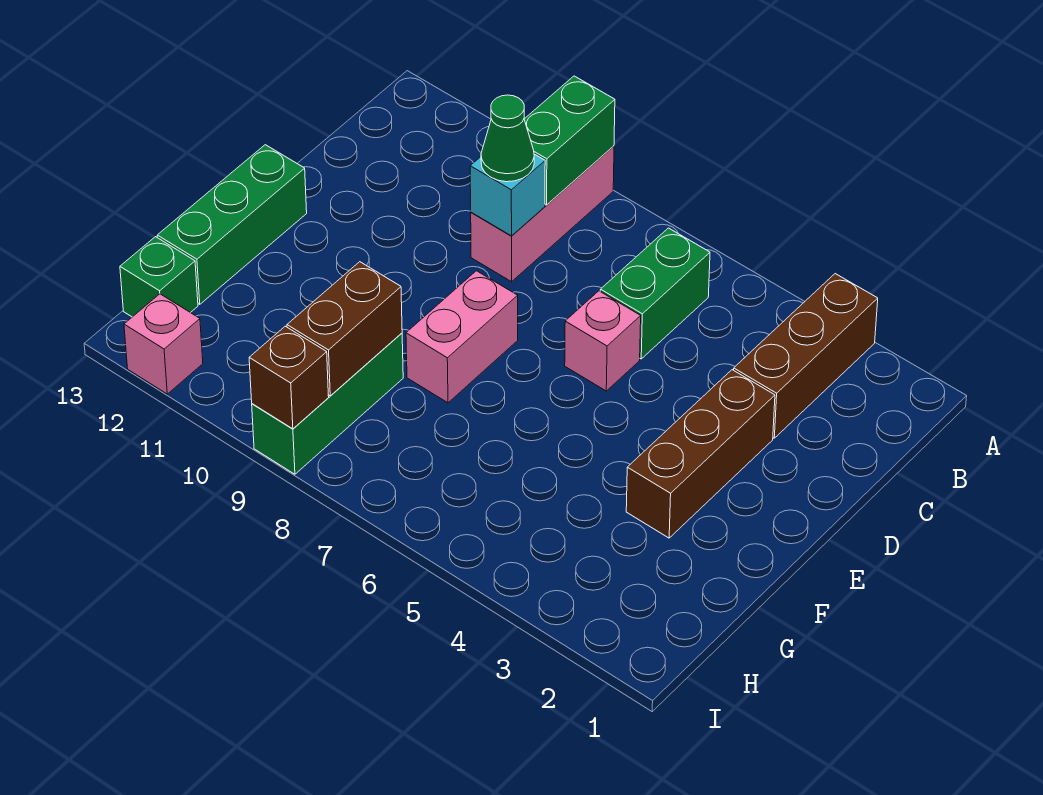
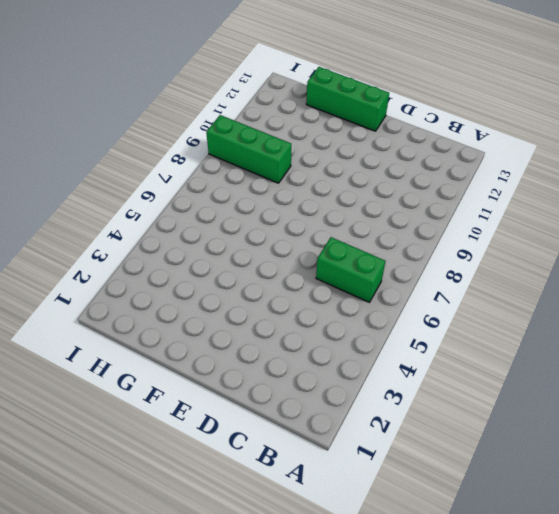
none -> brown 1x3 brick [734,274,878,438]
none -> pink 1x3 brick [471,146,614,282]
none -> brown 1x3 brick [626,370,775,538]

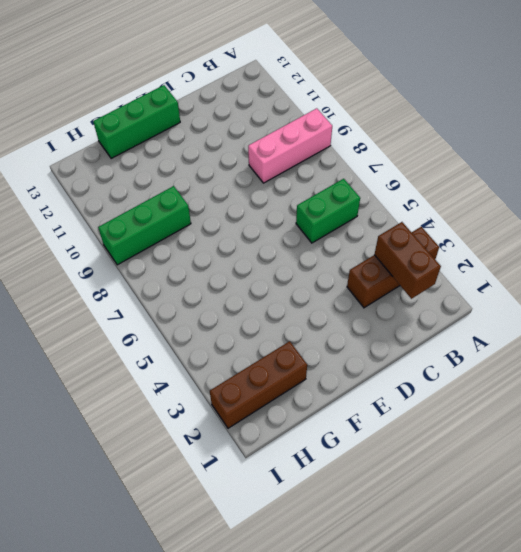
brown 1x2 brick [374,222,441,299] -> brown 1x2 brick turned to [287,262,402,396]
brown 1x3 brick [210,341,307,428] -> brown 1x3 brick moved to [626,370,775,538]
none -> pink 1x1 brick [565,291,641,391]
none -> pink 1x2 brick [406,271,518,403]
none -> green 1x1 brick [120,237,198,317]

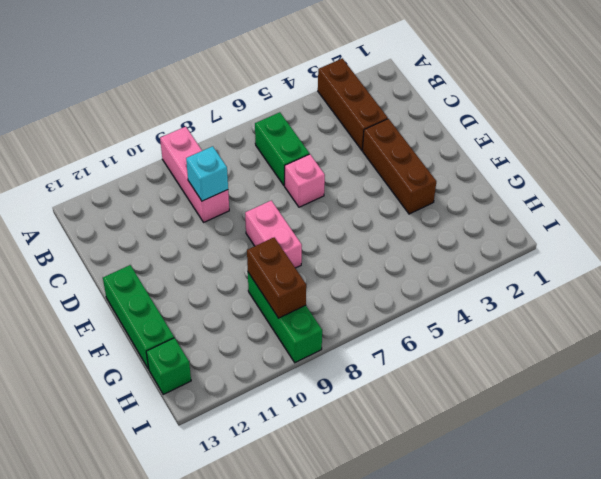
none -> pink 1x1 brick [124,294,203,394]
none -> green 1x2 brick [524,76,615,205]
none -> brown 1x1 brick [249,326,329,429]

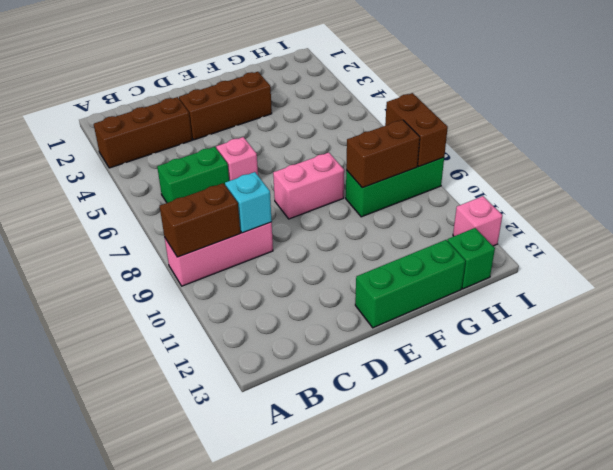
brown 1x2 brick [160,183,240,257] -> green 1x2 brick [524,76,615,205]
brown 1x2 brick [385,93,448,166] -> brown 1x1 brick [249,326,329,429]
none -> green 1x1 cone [481,95,534,182]

